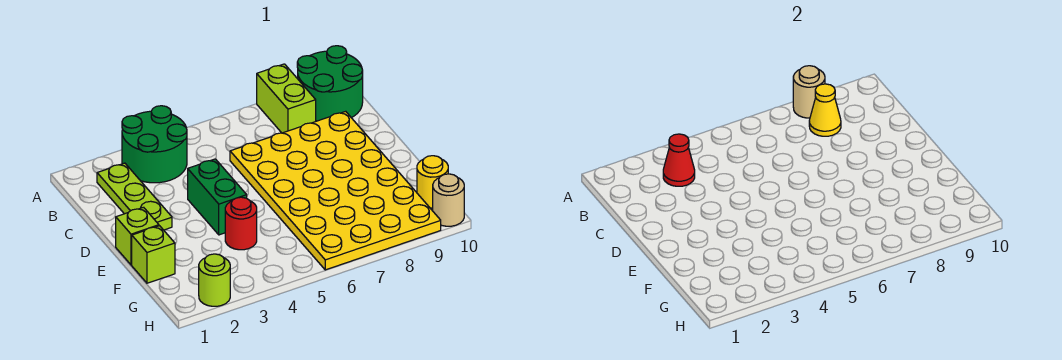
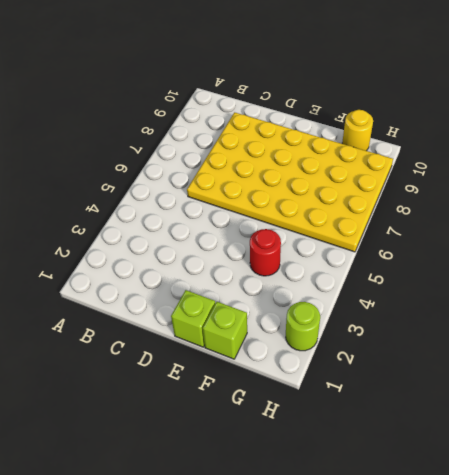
none -> green 2x2 round brick [122,106,187,183]
none -> lime 1x2 brick [257,64,316,133]
none -> green 2x2 round brick [297,46,363,121]

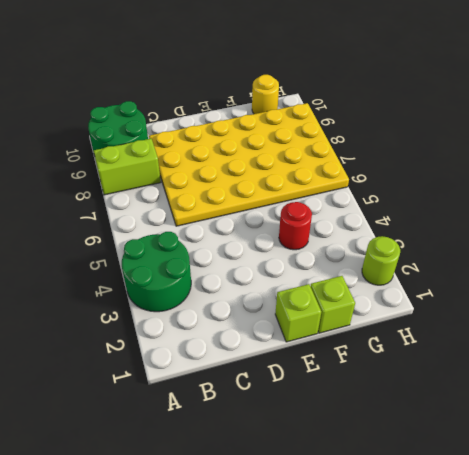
none -> lime 1x3 plate [97,163,172,230]
none -> green 1x2 brick [188,159,247,235]
none -> tan 1x1 round brick [433,174,464,226]

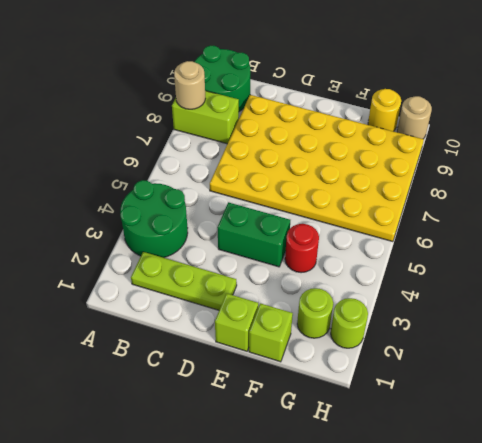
lime 1x1 round brick [297,288,333,338] -> none
none -> red 1x1 cone [663,134,695,186]
none -> yellow 1x1 cone [809,84,841,136]

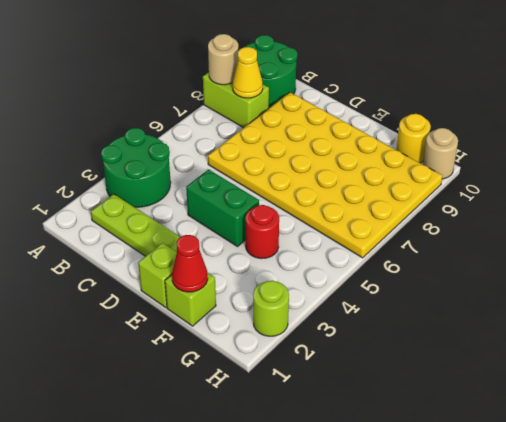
red 1x1 cone [172,235,208,292] -> red 1x1 cone moved to [663,134,695,186]

